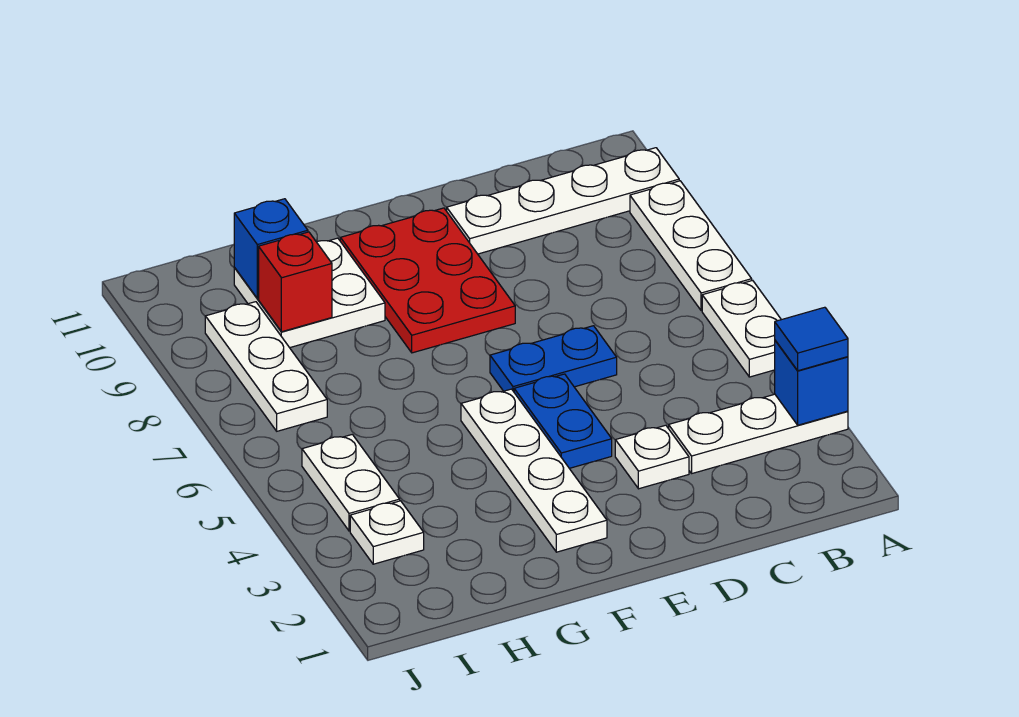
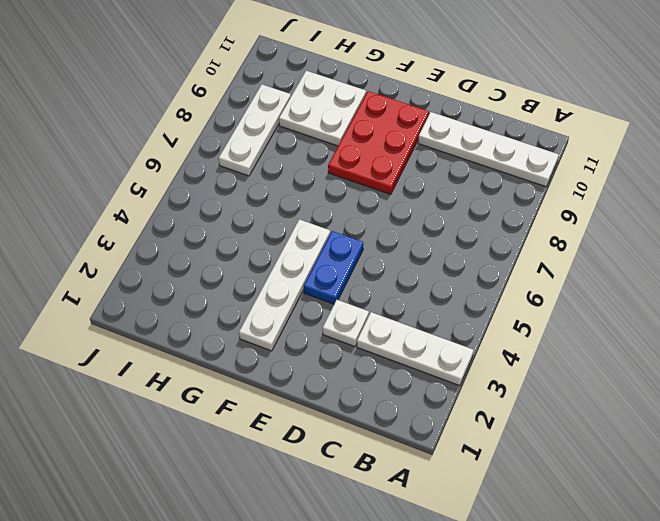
none -> white 1x2 plate [702,280,781,377]
none -> white 1x3 plate [630,181,752,311]
none -> blue 1x2 plate [490,326,617,392]

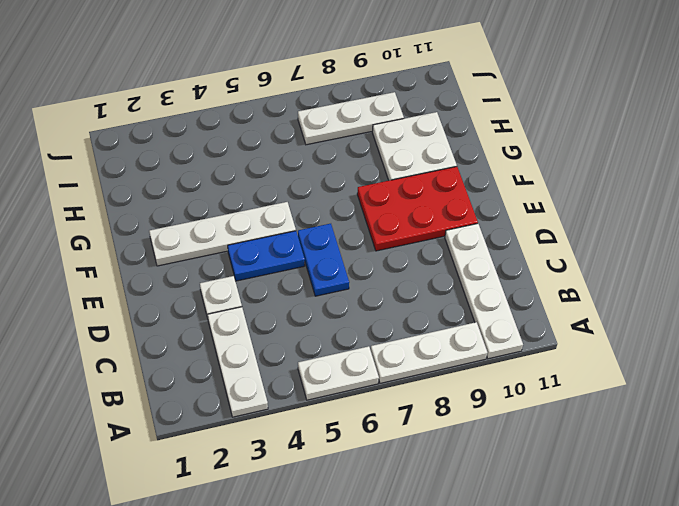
none -> white 1x1 plate [350,501,424,564]
none -> white 1x2 plate [302,434,400,531]
none -> blue 1x1 brick [775,341,848,425]

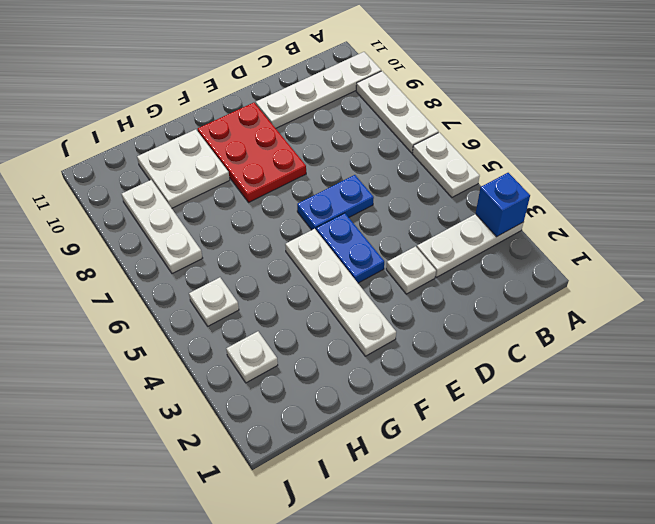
white 1x1 plate [189,277,239,326] -> white 1x2 plate [302,434,400,531]
none -> red 1x1 brick [259,232,332,332]
none -> blue 1x1 brick [234,199,308,299]
none -> blue 1x1 tile [775,307,848,371]

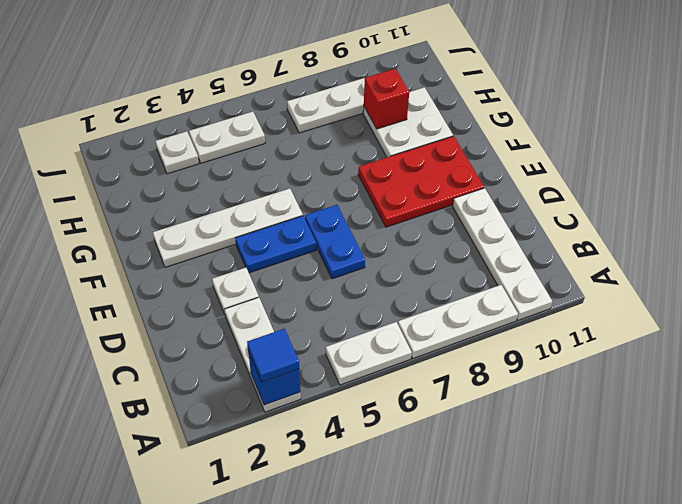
none -> blue 1x1 brick [234,199,308,299]

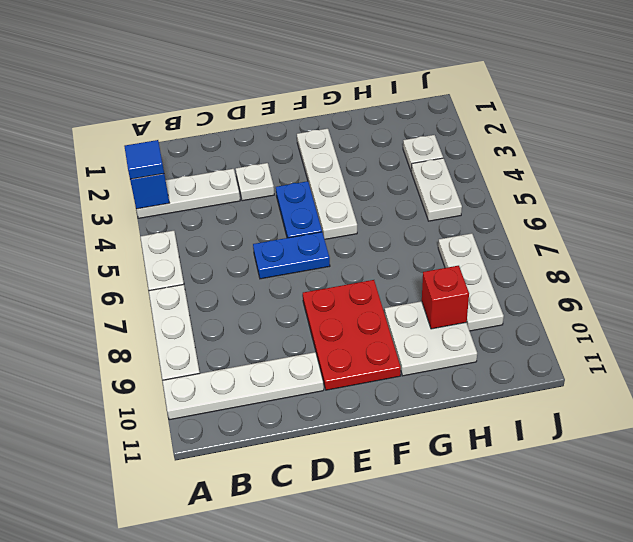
none -> blue 1x1 brick [234,199,308,299]

